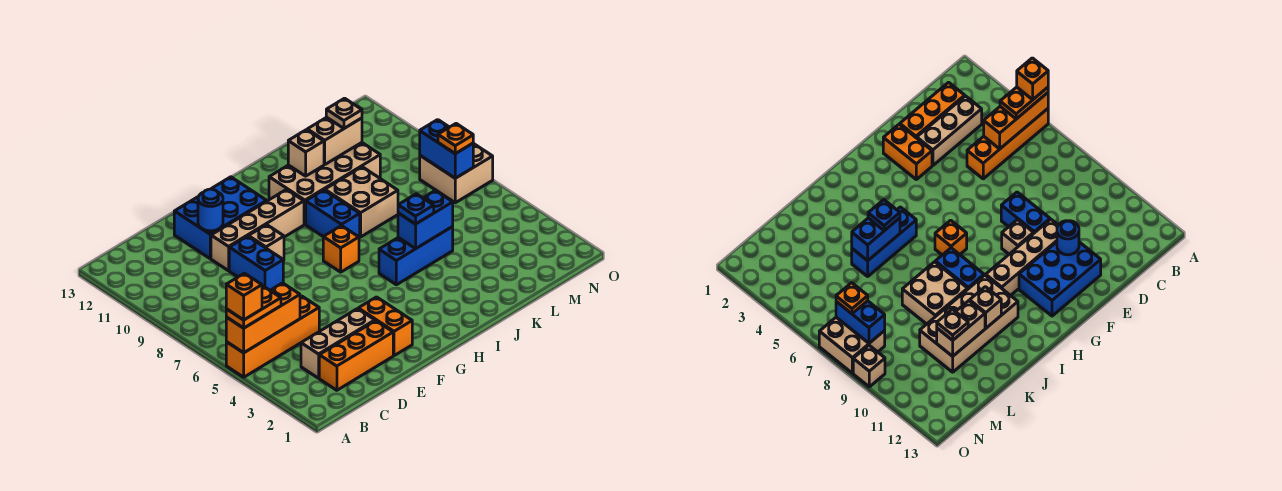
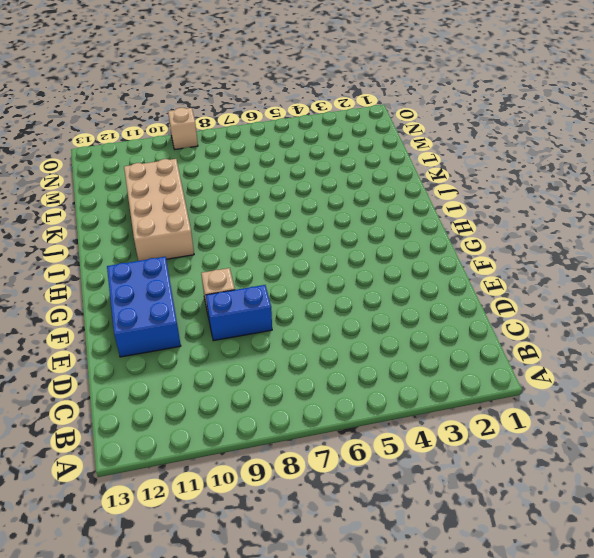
none -> orange 1x4 brick [226,296,319,377]
none -> orange 1x3 brick [319,321,393,390]
none -> tan 1x3 brick [301,309,375,378]

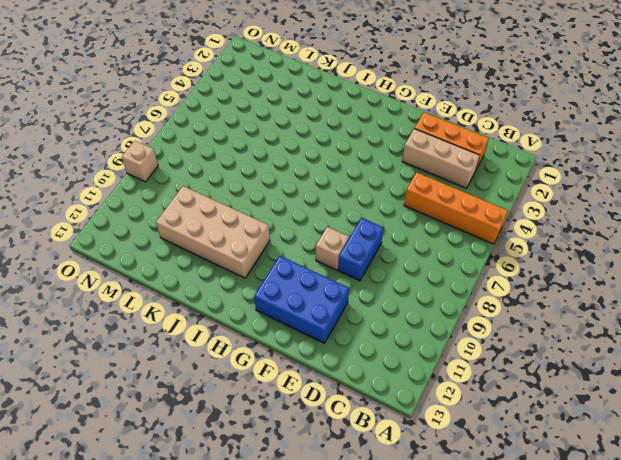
none -> tan 1x4 brick [211,190,304,271]
none -> orange 1x2 brick [358,297,412,356]
none -> orange 1x1 brick [323,226,359,272]

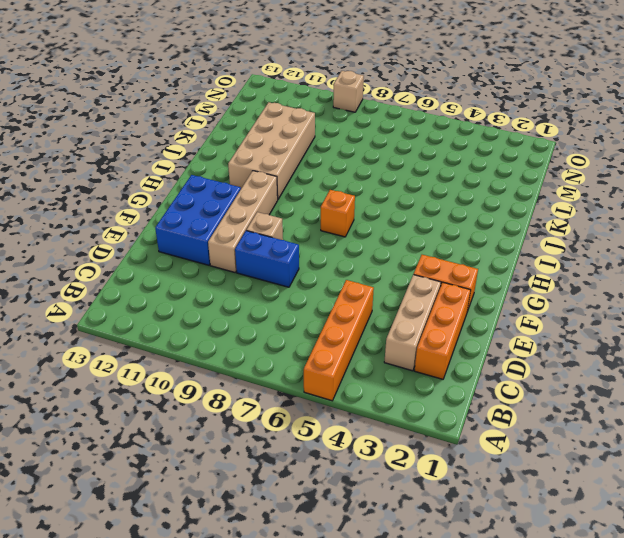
none -> blue 1x3 brick [379,227,453,285]
none -> blue 1x2 brick [306,190,360,238]
none -> tan 2x2 brick [325,167,398,237]

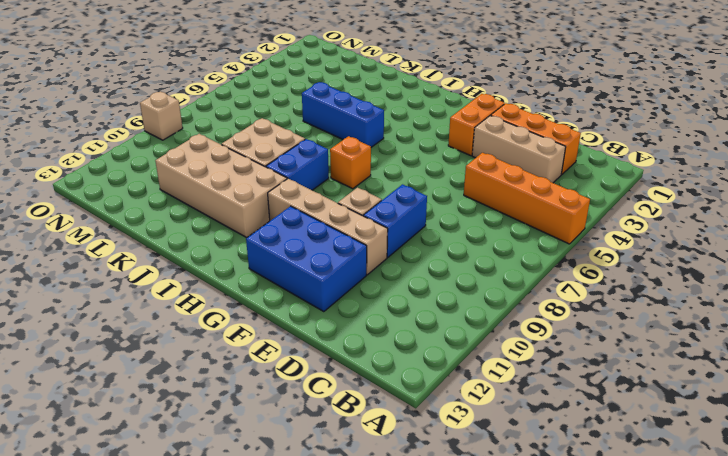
none -> tan 2x2 brick [420,143,493,203]
none -> orange 1x3 brick [226,283,300,353]
none -> blue 1x1 round brick [198,189,223,231]

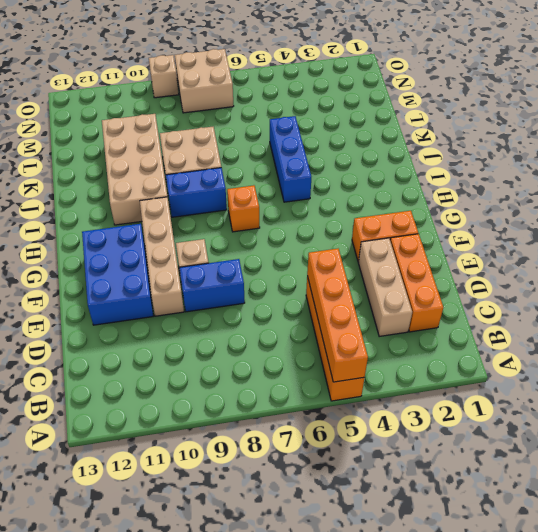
orange 1x4 brick [307,249,368,382] -> orange 1x3 brick [226,283,300,353]
none -> blue 1x1 round brick [198,189,223,231]
none -> blue 1x2 brick [398,190,453,249]
none -> tan 1x1 brick [288,130,324,176]

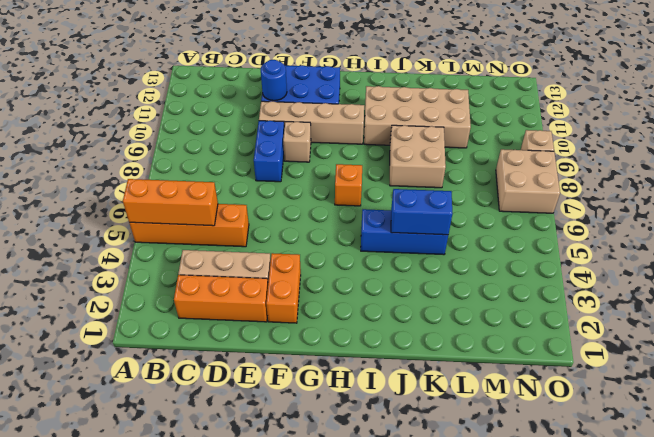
none -> blue 1x2 brick [306,190,360,238]
none -> tan 1x1 brick [288,130,324,176]
none -> tan 1x2 brick [307,117,362,164]

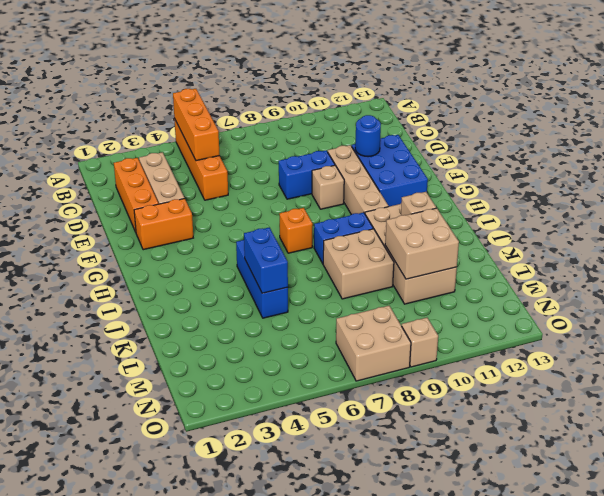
tan 2x2 brick [385,208,459,279] -> tan 1x2 brick [307,117,362,164]
none -> blue 1x2 brick [420,120,473,178]
none -> orange 1x2 plate [226,286,281,328]
none -> blue 1x1 plate [398,194,434,224]

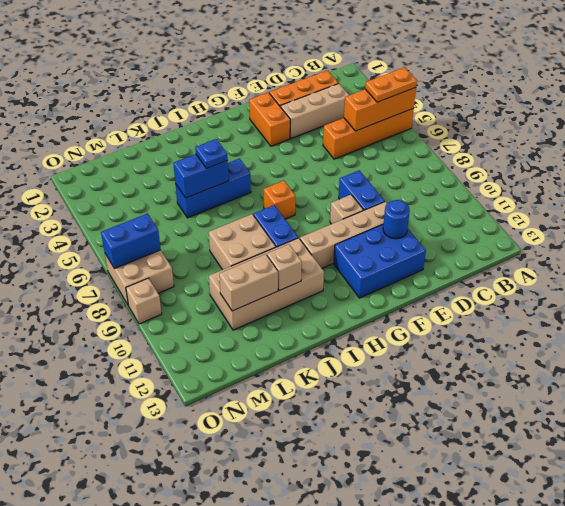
blue 1x2 brick [101,214,161,269] -> blue 1x2 brick turned to [420,120,473,178]
none -> tan 1x1 plate [326,98,362,128]
none -> orange 1x1 plate [438,124,473,154]
none -> orange 1x1 brick [226,273,262,320]

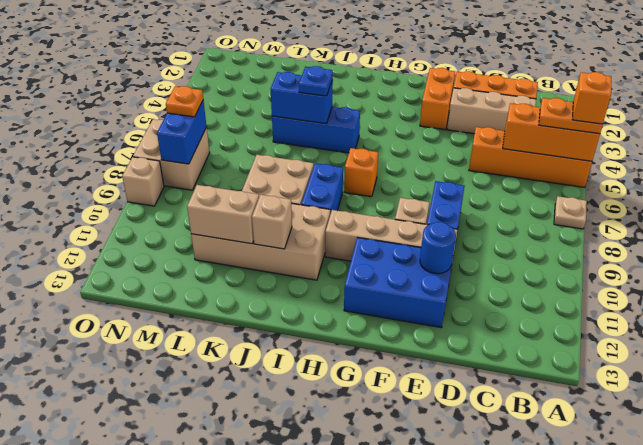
tan 1x1 plate [554,196,587,229] -> tan 1x1 plate moved to [326,98,362,128]

